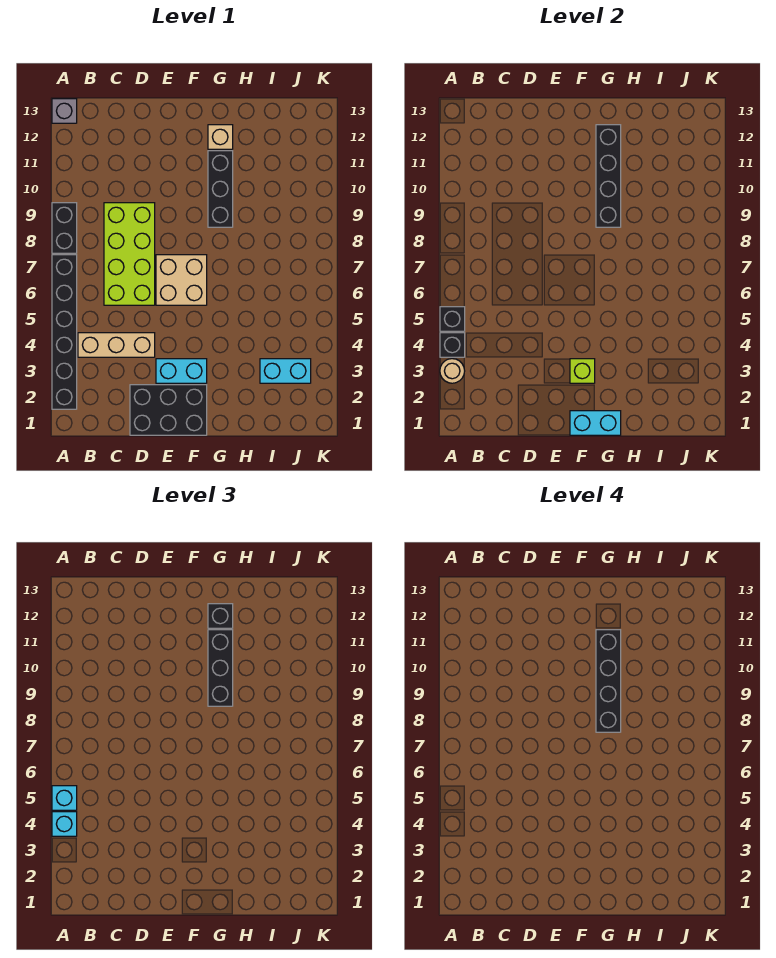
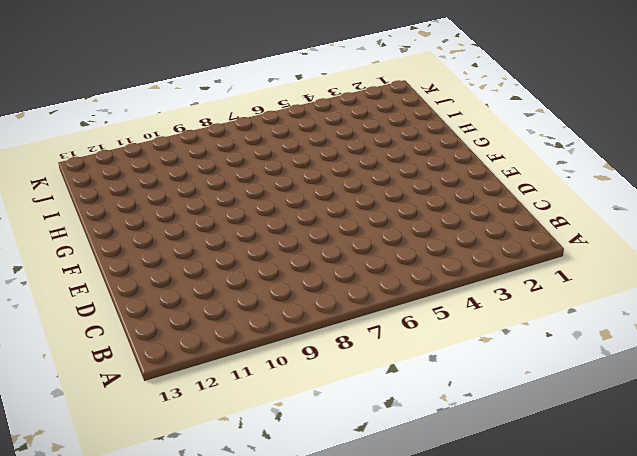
none -> black 1x6 brick [52,255,77,409]
none -> black 1x2 brick [52,203,77,253]
none -> grey 1x1 brick [52,99,77,123]

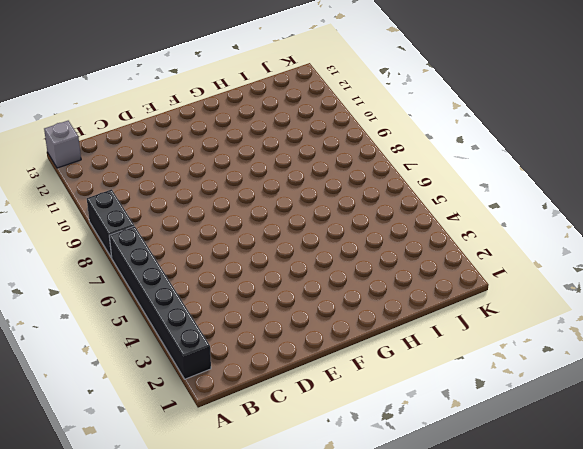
none -> tan 1x3 brick [78,333,155,357]
none -> lime 2x4 brick [104,203,155,305]
none -> black 2x3 brick [130,385,207,435]

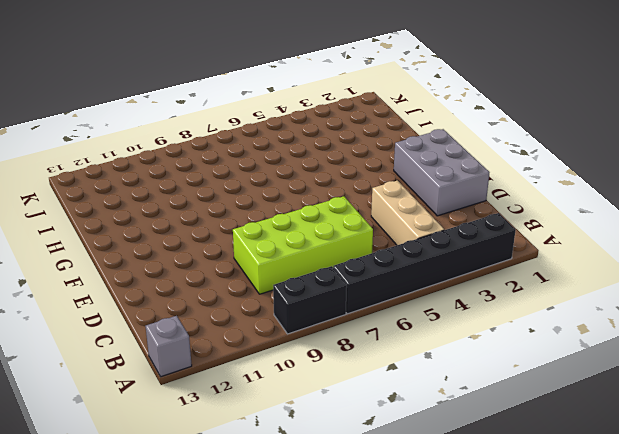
grey 2x3 brick [394,129,490,216] -> black 2x3 brick [130,385,207,435]
none -> cyan 1x2 brick [156,359,207,383]
none -> tan 2x2 brick [156,255,207,305]
none -> black 1x3 brick [208,151,233,227]

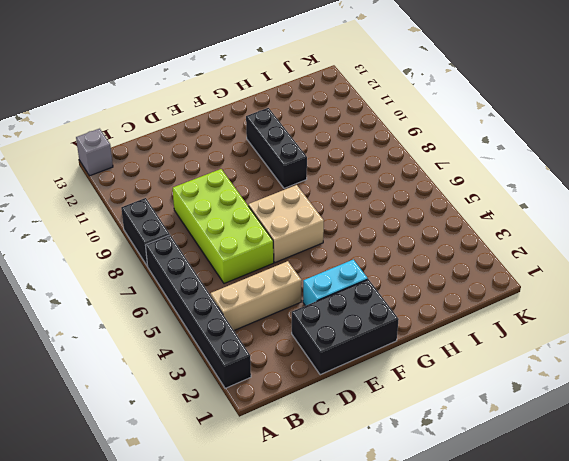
none -> tan 1x1 brick [208,125,233,149]
none -> cyan 1x2 brick [260,359,311,383]
none -> tan 1x1 round brick [440,359,465,383]

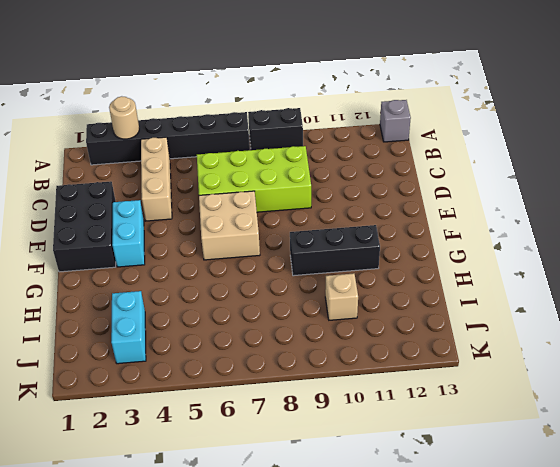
tan 1x1 brick [325,273,358,320] -> tan 1x1 brick moved to [208,125,233,149]
none -> black 1x1 brick [440,333,465,357]
none -> black 1x1 brick [440,307,465,331]
none -> cyan 1x2 brick [570,411,621,435]

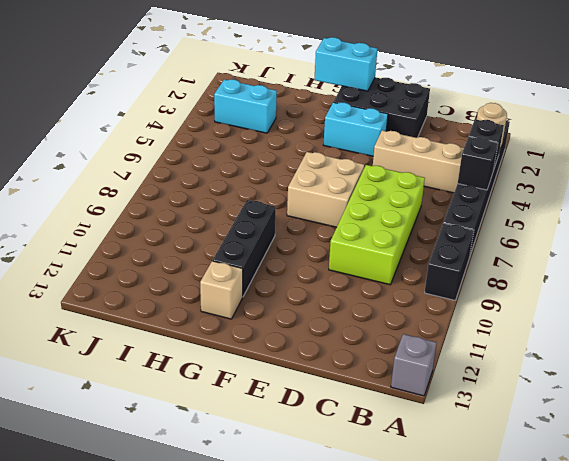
none -> lime 1x1 brick [570,359,595,383]
none -> black 1x4 brick [596,125,621,227]
none -> cyan 1x1 brick [52,812,77,836]

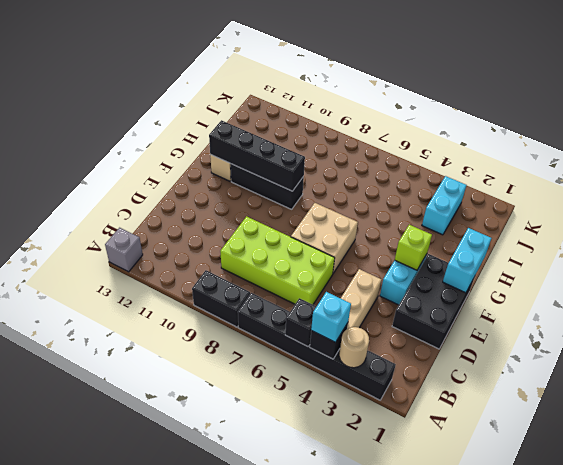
none -> cyan 1x1 brick [52,786,77,810]
none -> black 1x3 brick [208,630,233,706]
none -> black 1x1 brick [208,604,233,628]

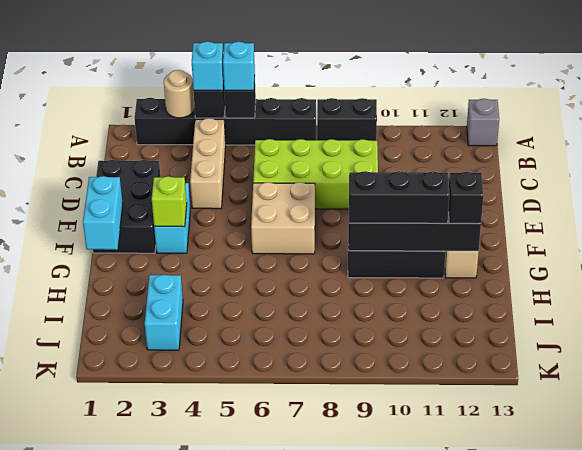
none -> black 1x4 brick [596,630,621,732]

